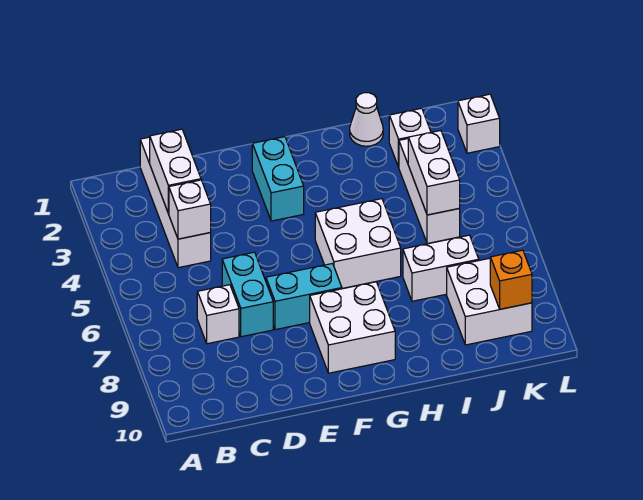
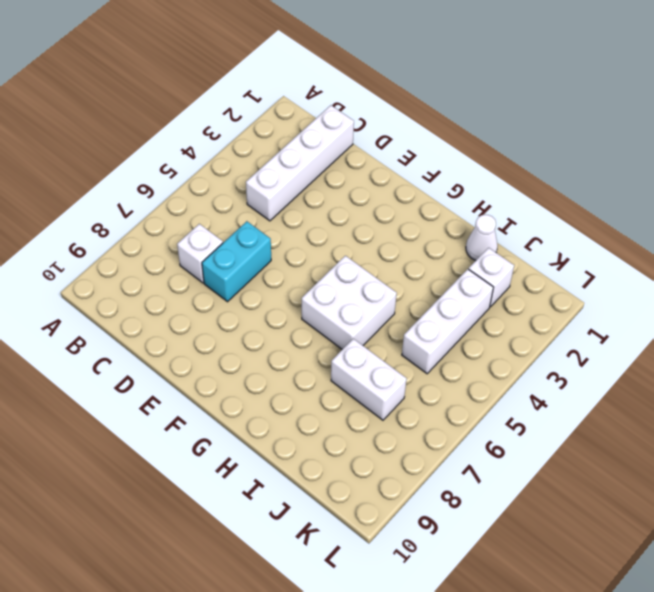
none -> cyan 1x2 brick [266,264,342,330]
none -> cyan 1x2 brick [252,137,304,221]
none -> white 2x2 brick [310,282,395,373]

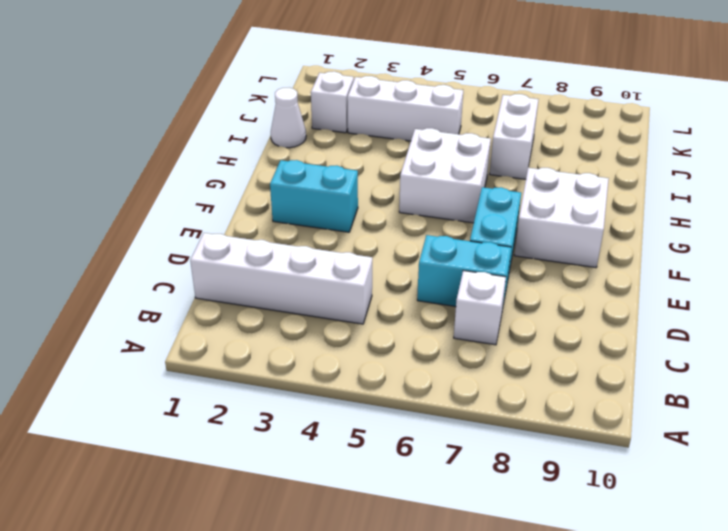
none -> white 2x2 brick [447,258,532,345]
none -> white 1x1 brick [458,94,500,153]
none -> white 1x2 brick [150,129,201,214]

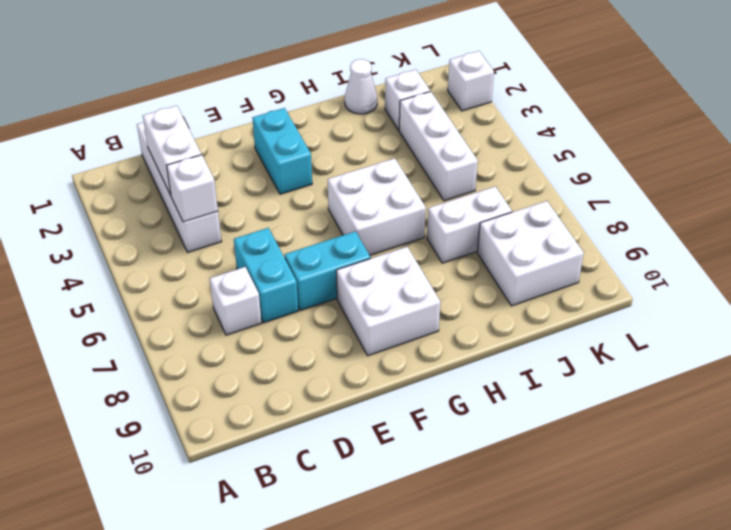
none -> white 1x2 brick [408,131,460,215]
none -> orange 1x1 brick [490,250,532,309]

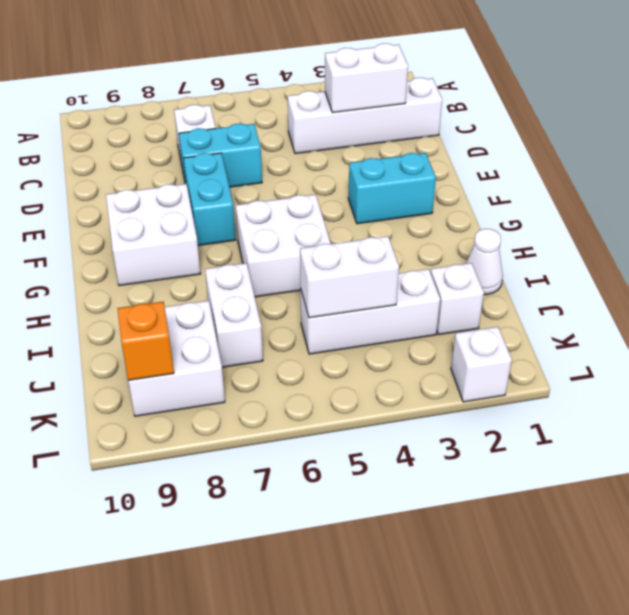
none -> white 1x1 brick [169,180,211,239]

